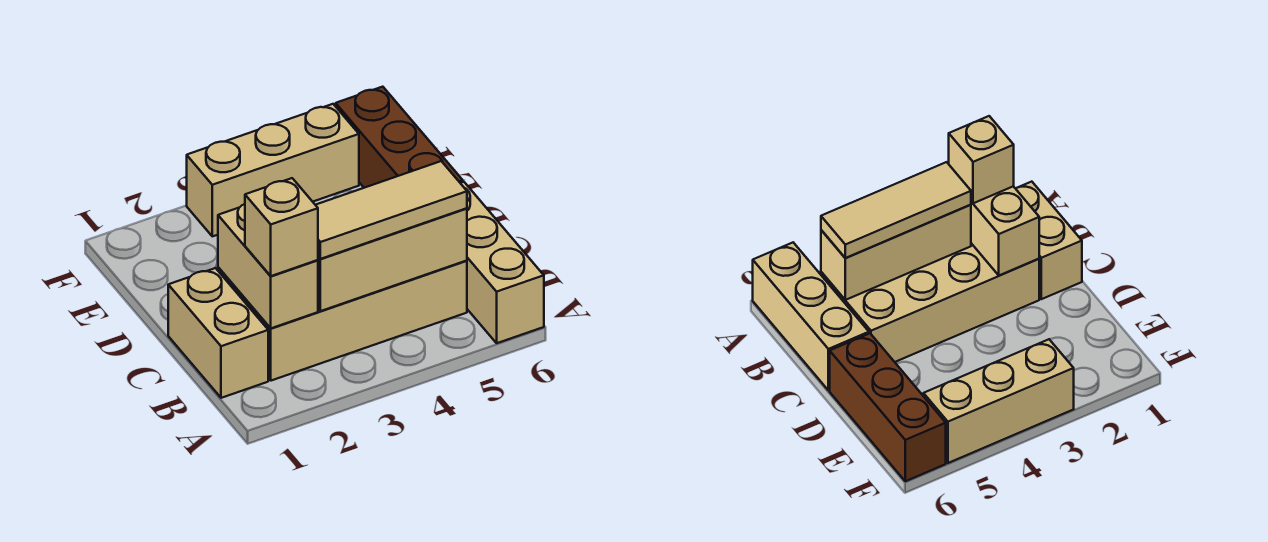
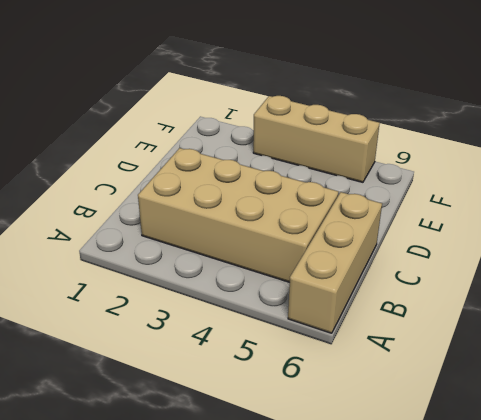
none -> tan 1x2 brick [168,268,268,398]
none -> brown 1x3 brick [336,87,463,188]

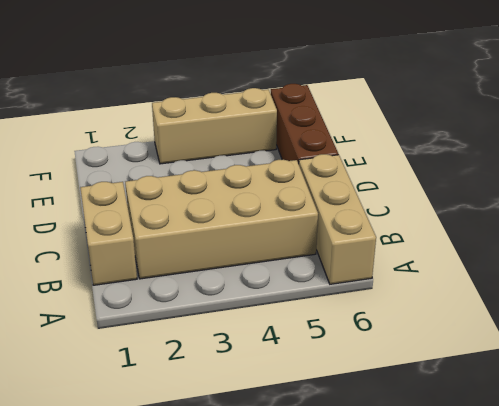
none -> tan 1x2 brick [218,204,318,328]
none -> tan 1x3 brick [318,208,467,311]

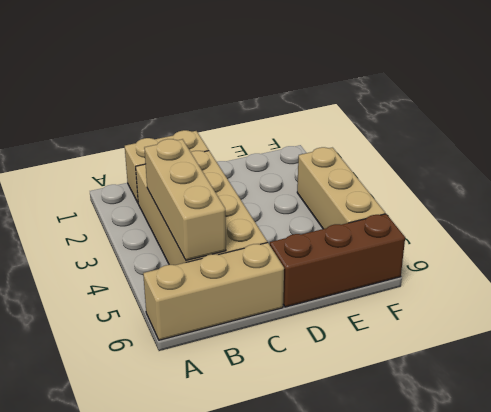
none -> tan 1x2 brick [218,204,318,328]
none -> tan 1x1 brick [245,178,318,276]

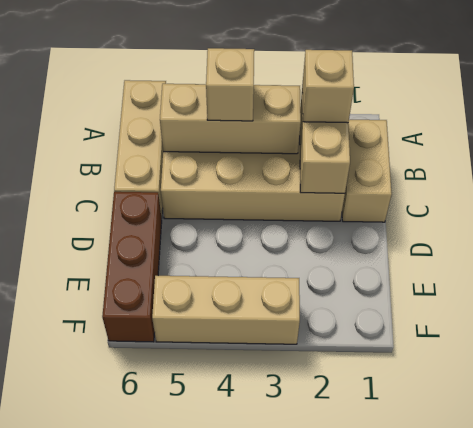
tan 1x1 brick [206,48,254,121] -> tan 1x3 tile [316,161,467,259]

